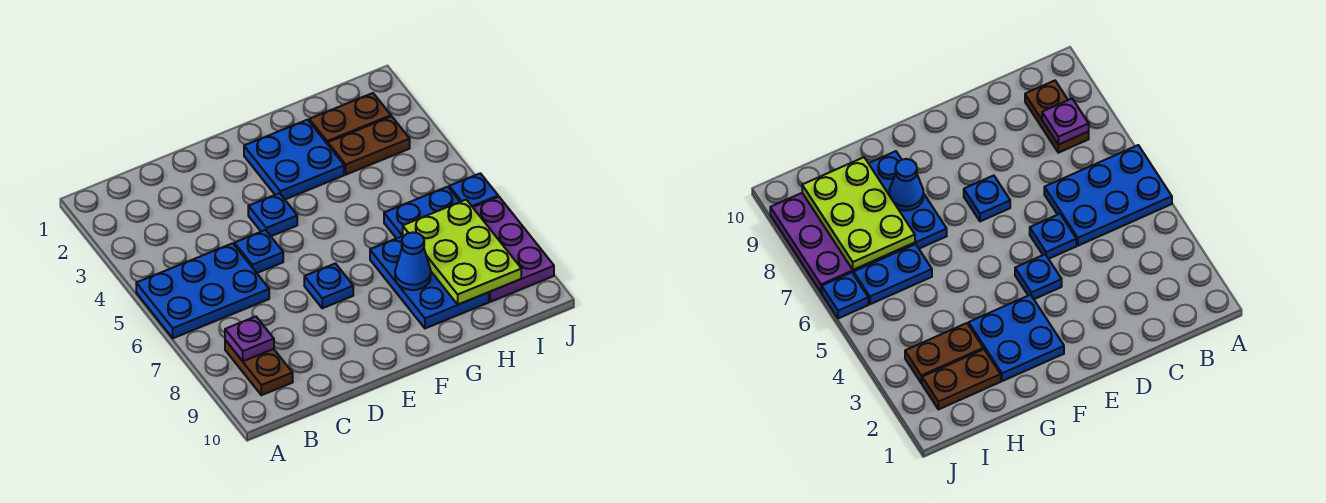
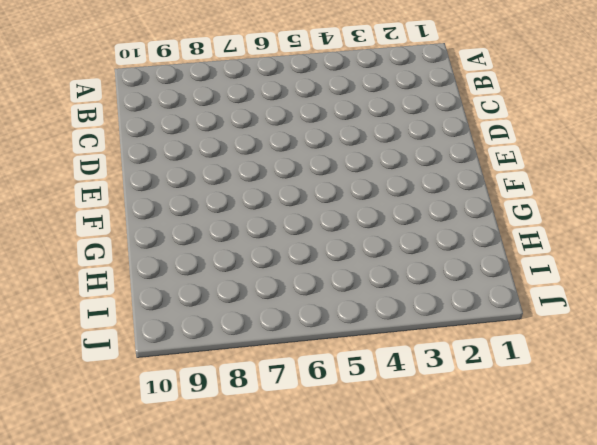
none -> blue 2x3 plate [136,243,269,338]
none -> brown 1x2 plate [225,340,293,395]
none -> blue 1x1 plate [234,230,283,273]

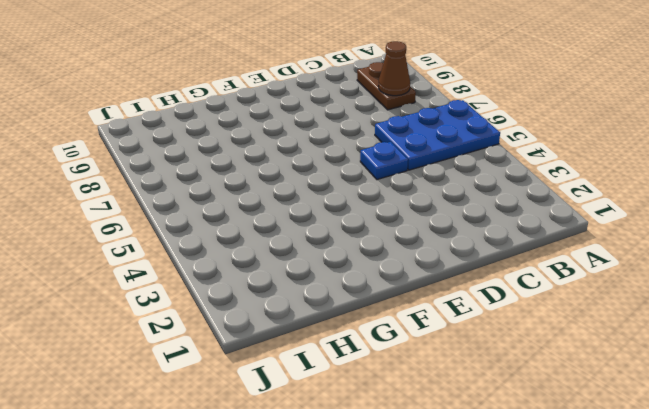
brown 1x1 cone [378,41,410,96] -> purple 1x1 plate [225,317,274,361]
none -> blue 1x1 plate [248,193,297,236]
none -> blue 1x1 plate [304,264,353,308]
none -> blue 2x2 plate [244,120,344,199]

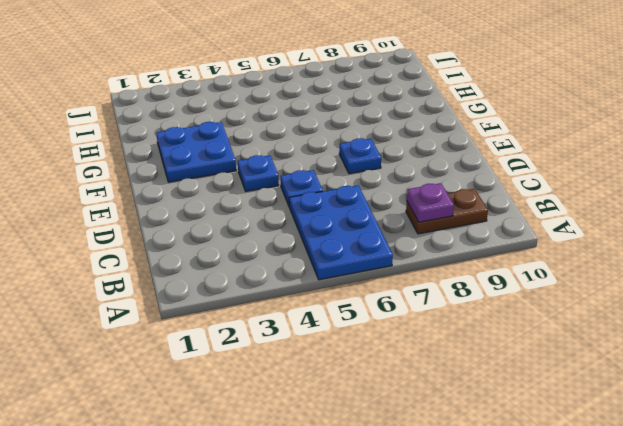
none -> blue 2x3 plate [370,236,489,328]
none -> brown 1x2 plate [309,93,391,144]
none -> brown 1x2 plate [328,116,410,175]

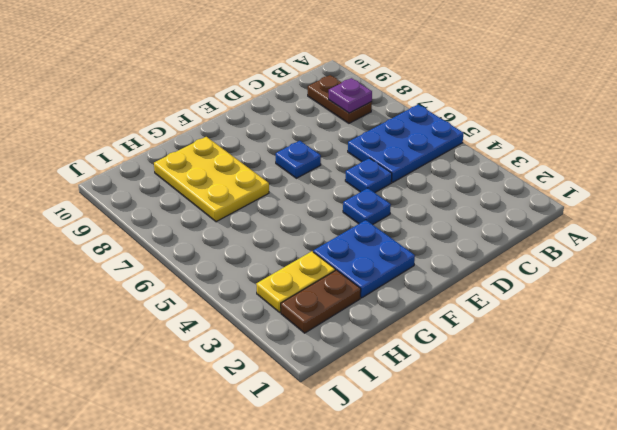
yellow 2x3 plate [154,137,269,222] -> blue 2x3 plate [370,236,489,328]
yellow 1x2 plate [256,251,335,312] -> brown 1x2 plate [328,116,410,175]
none -> blue 1x2 plate [384,187,460,238]
none -> purple 2x3 plate [473,197,554,302]
none -> blue 1x1 plate [449,173,498,207]

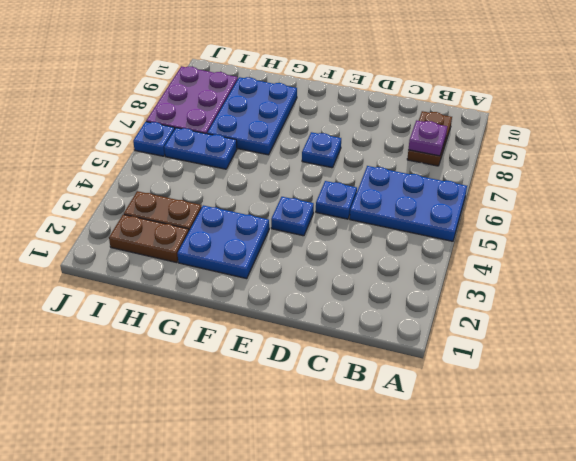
none -> blue 1x1 cone [395,232,431,290]
none -> lime 2x3 plate [403,200,521,305]

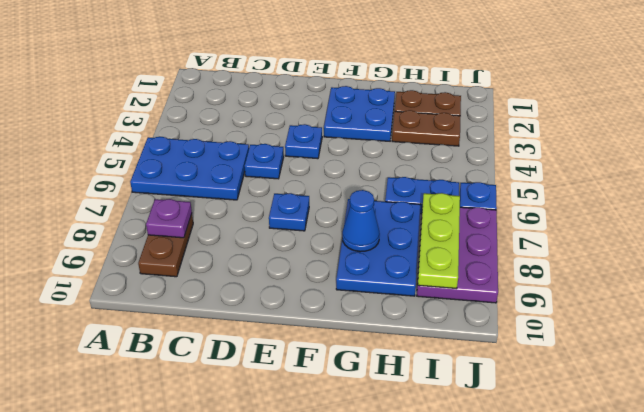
lime 1x3 plate [418,193,460,289] -> lime 2x3 plate [403,200,521,305]

